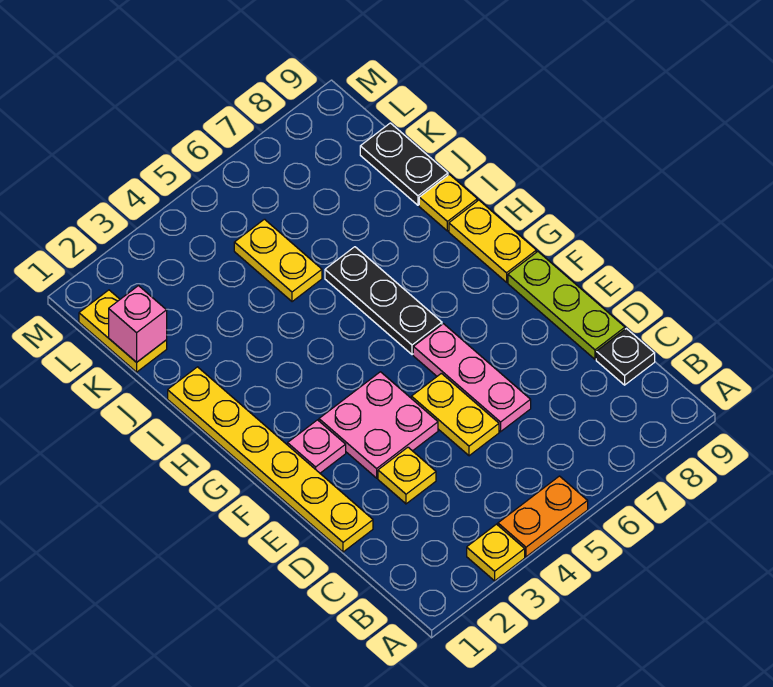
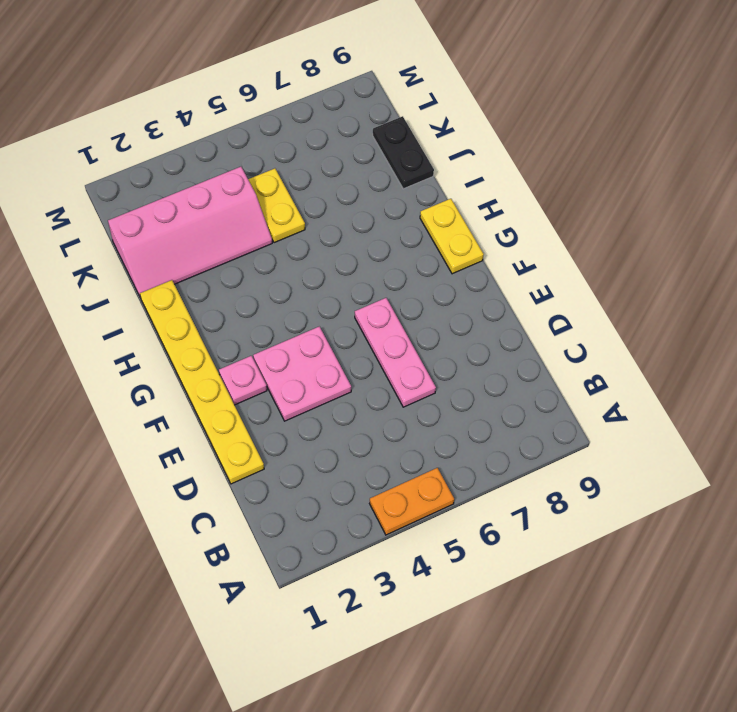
pink 2x4 slope [108,167,272,298] -> yellow 1x2 plate [79,290,167,372]
none -> yellow 1x1 plate [467,524,525,581]
none -> black 1x1 plate [596,329,655,385]
none -> yellow 1x1 plate [378,447,436,504]

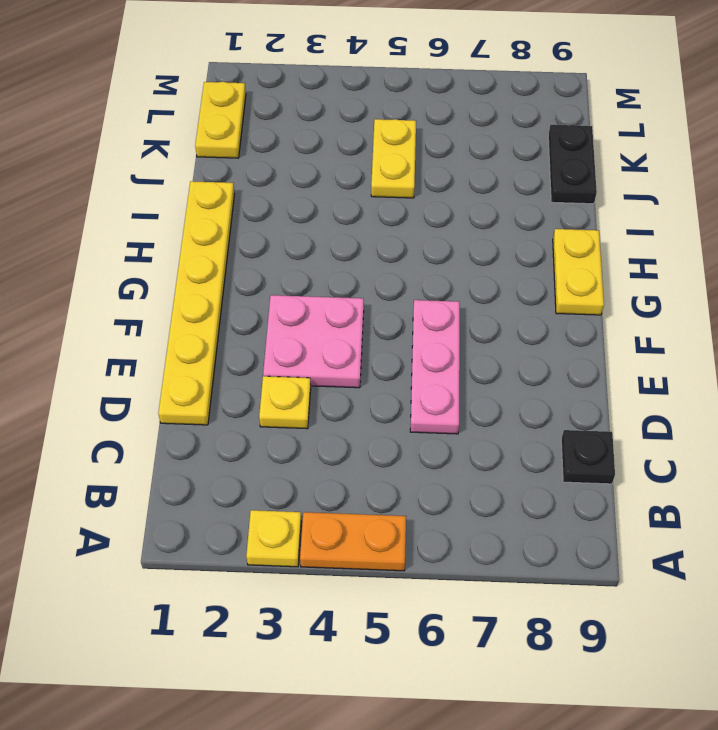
none -> yellow 1x2 plate [411,373,499,456]
none -> lime 1x3 plate [508,252,625,359]
none -> pink 1x1 plate [288,420,346,473]

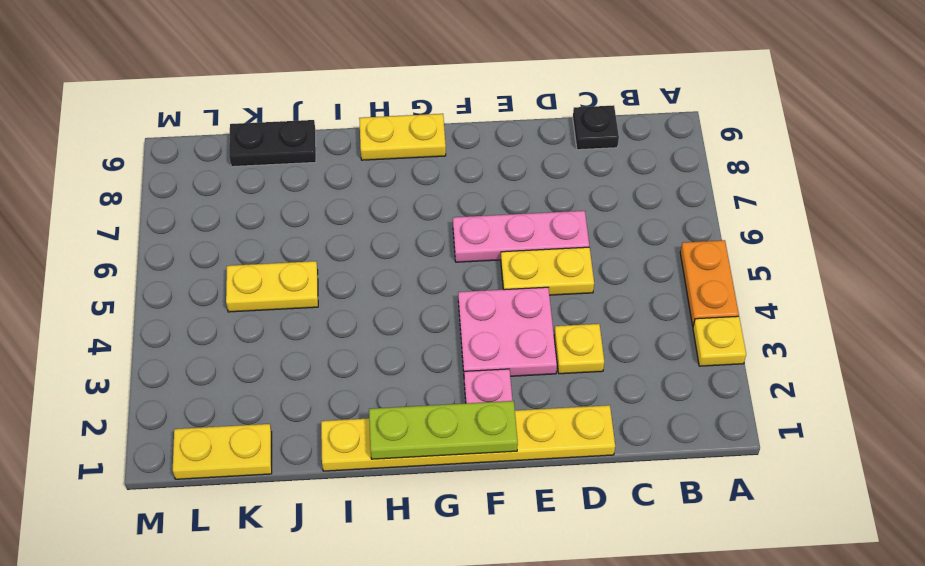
lime 1x3 plate [369,401,518,459] -> lime 1x3 plate moved to [508,252,625,359]
none -> black 1x3 plate [325,247,442,355]
none -> yellow 1x1 plate [419,174,477,231]
none -> pink 1x1 brick [109,286,167,362]

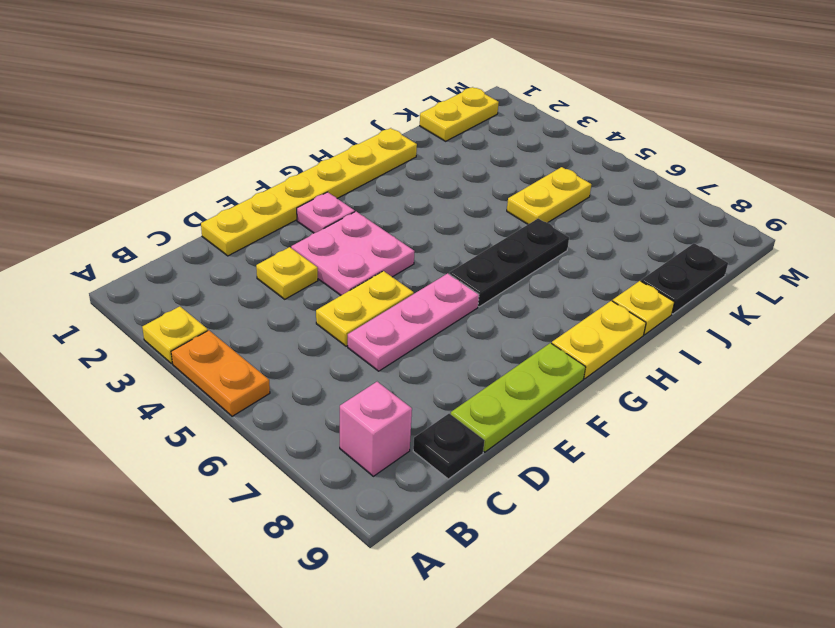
pink 1x1 brick [340,382,412,476] -> pink 1x1 brick moved to [109,286,167,362]

